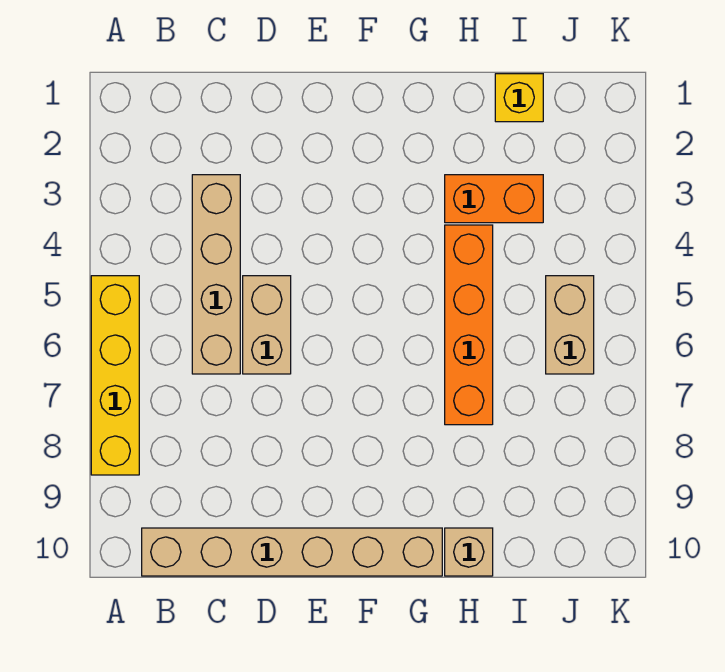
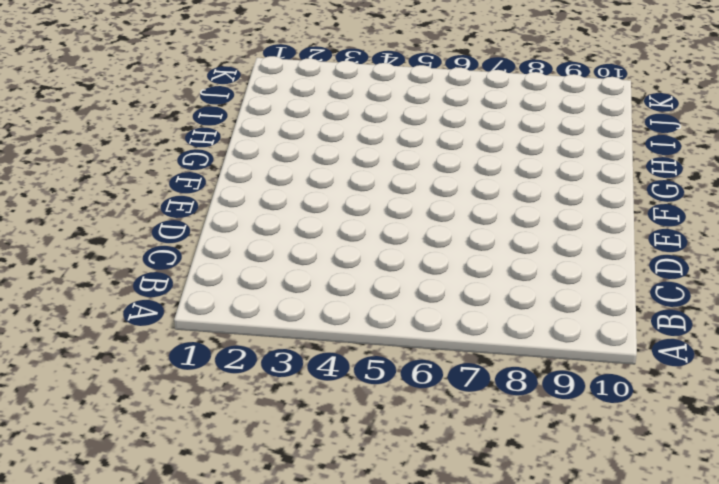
none -> yellow 1x4 brick [91,276,139,475]
none -> tan 1x6 brick [142,528,442,576]

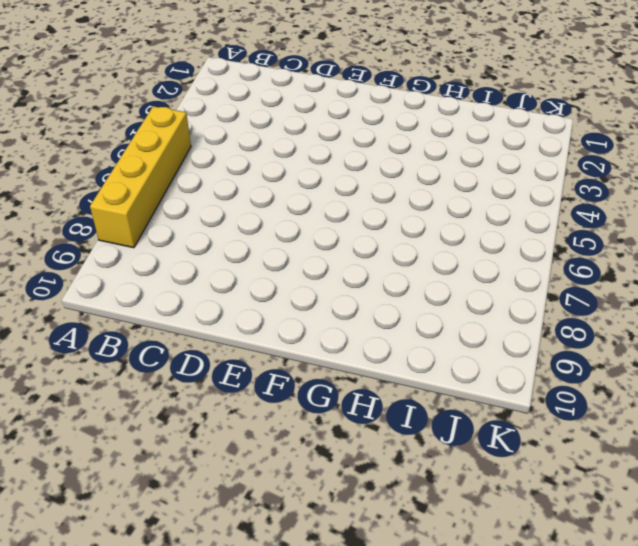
none -> tan 1x6 brick [142,528,442,576]
none -> tan 1x4 brick [192,175,240,374]

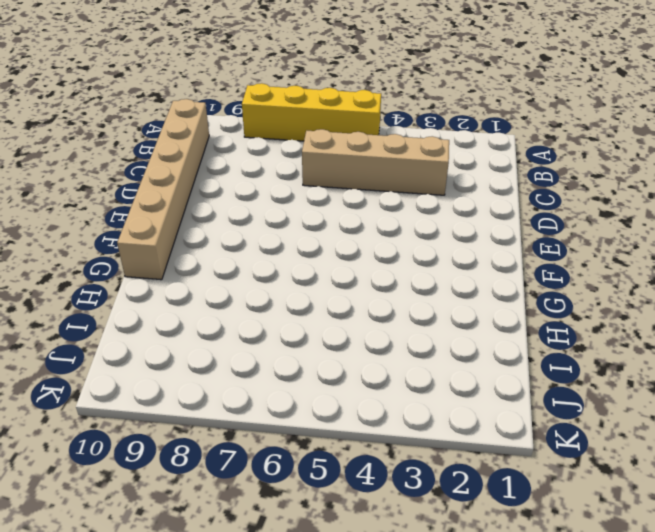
none -> tan 1x2 brick [243,276,291,374]
none -> orange 1x2 brick [445,175,543,223]

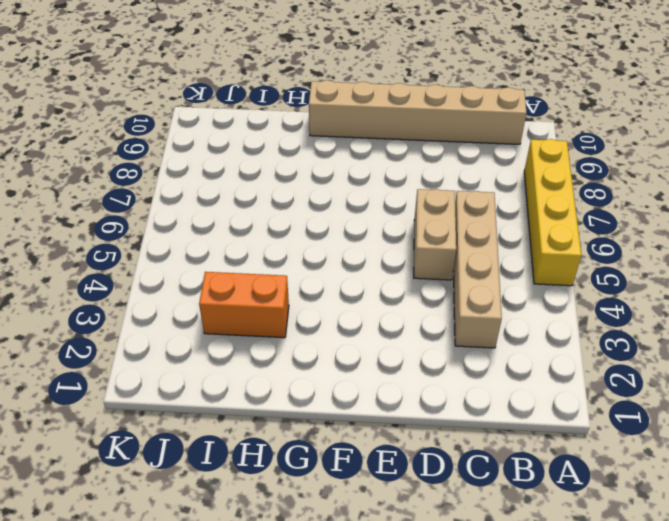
none -> orange 1x4 brick [445,225,493,425]
none -> tan 1x1 brick [445,528,493,576]

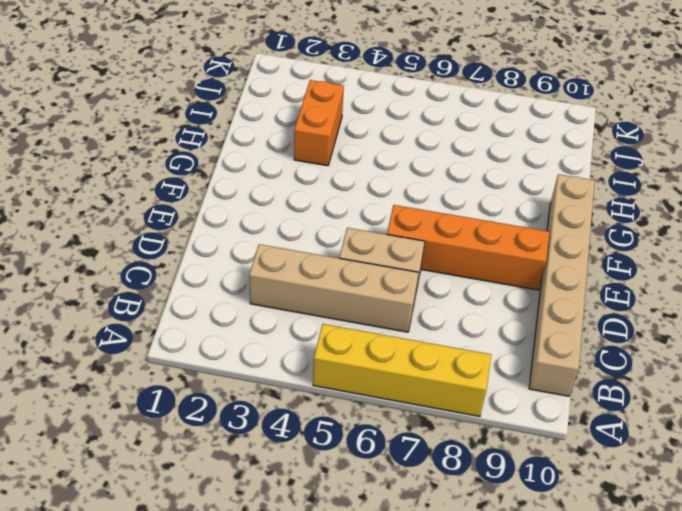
orange 1x4 brick [387,205,550,290] -> orange 1x4 brick moved to [445,225,493,425]
none -> tan 1x1 brick [445,528,493,576]
none -> yellow 1x1 brick [495,74,543,122]

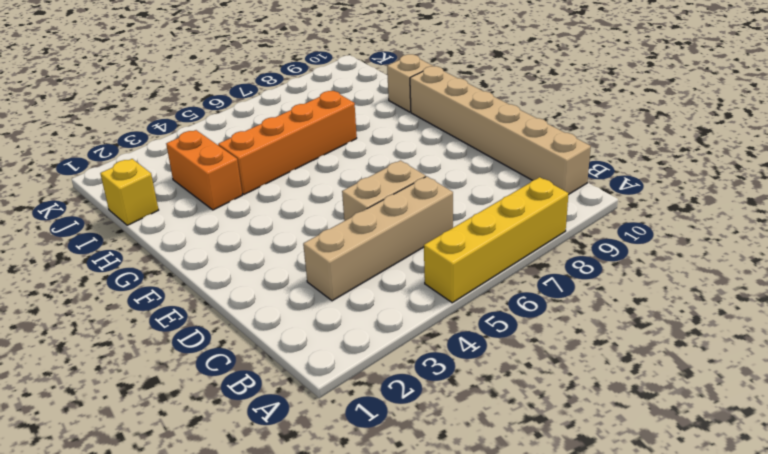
none -> tan 1x2 brick [546,276,594,374]

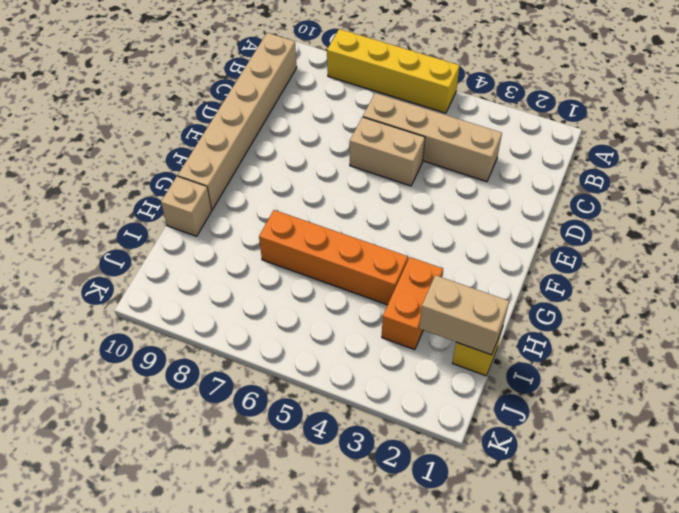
tan 1x2 brick [419,275,509,355] -> tan 1x2 brick moved to [546,276,594,374]

